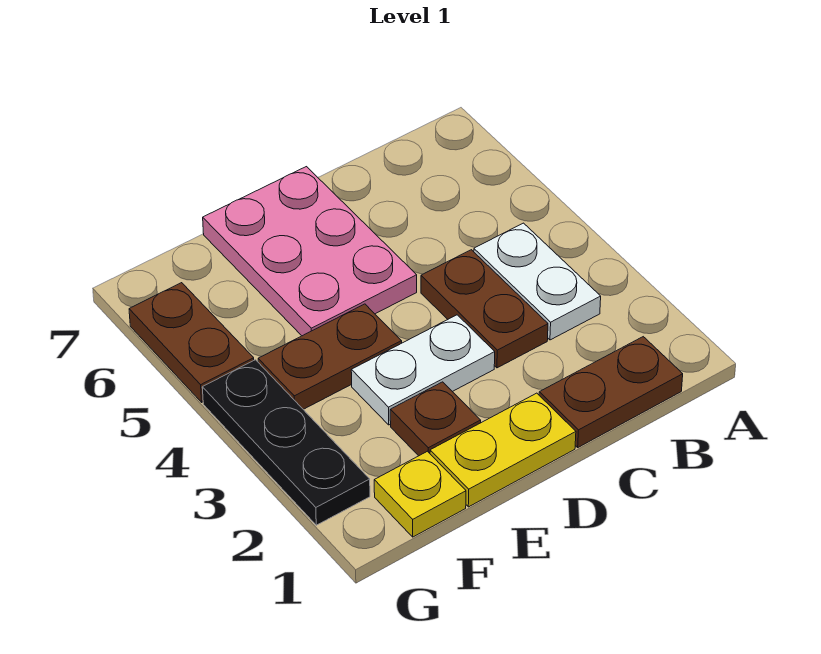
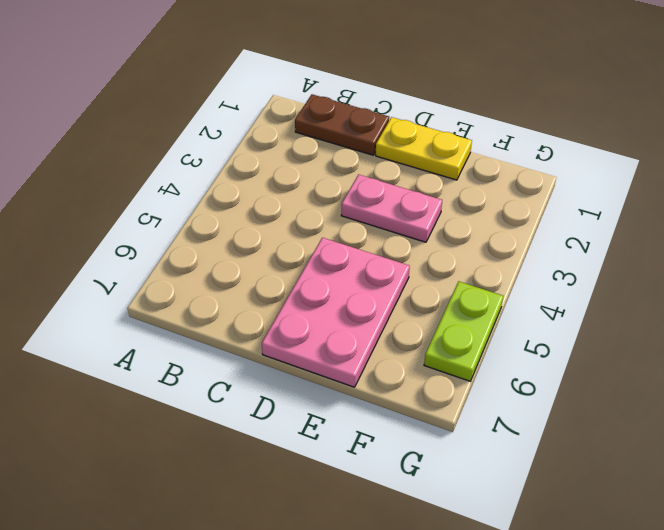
pink 1x2 plate [341,175,442,242] -> white 1x2 plate [351,315,495,425]
lime 1x2 plate [424,281,503,381] -> brown 1x2 plate [129,283,254,402]
none -> white 1x2 plate [474,223,601,340]
none -> brown 1x2 plate [421,250,548,368]

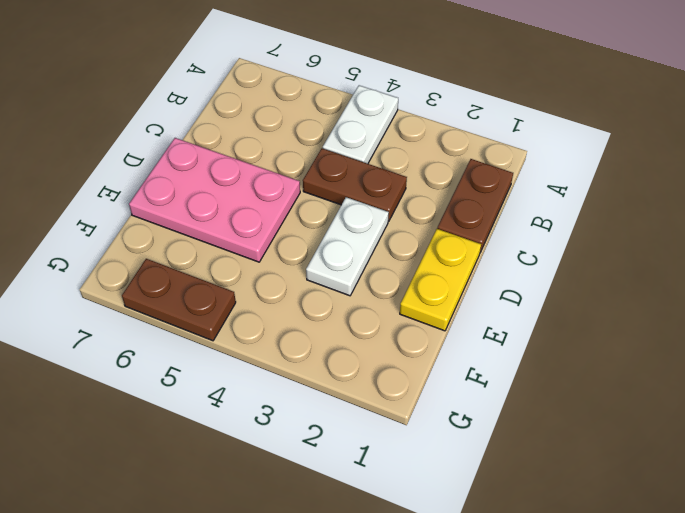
white 1x2 plate [323,85,398,164] -> white 1x2 plate turned to [474,223,601,340]
none -> brown 1x1 plate [390,382,481,456]
none -> brown 1x2 plate [258,304,402,409]

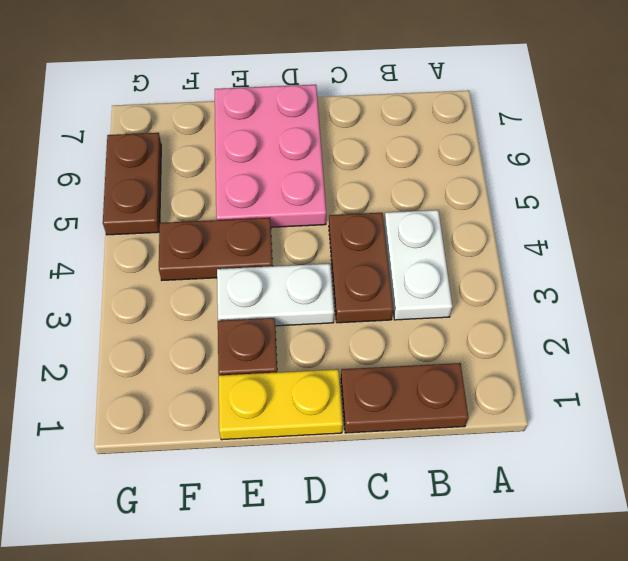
none -> yellow 1x1 plate [374,451,466,537]
none -> black 1x3 plate [202,360,370,525]

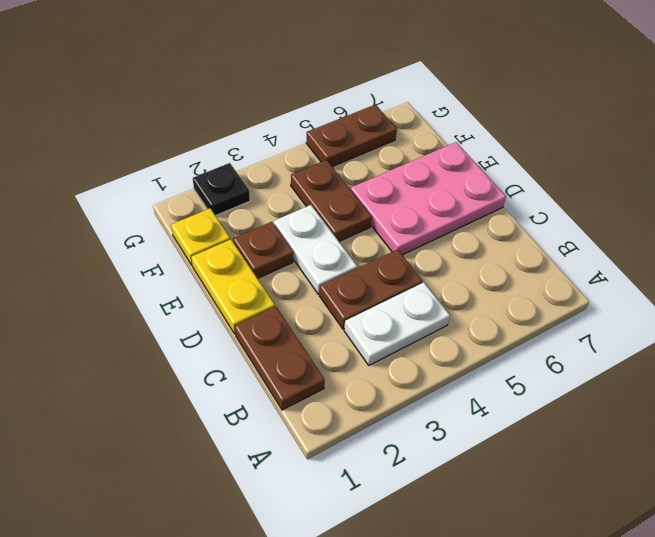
black 1x1 plate [193,163,250,216] -> black 1x3 plate [202,360,370,525]

